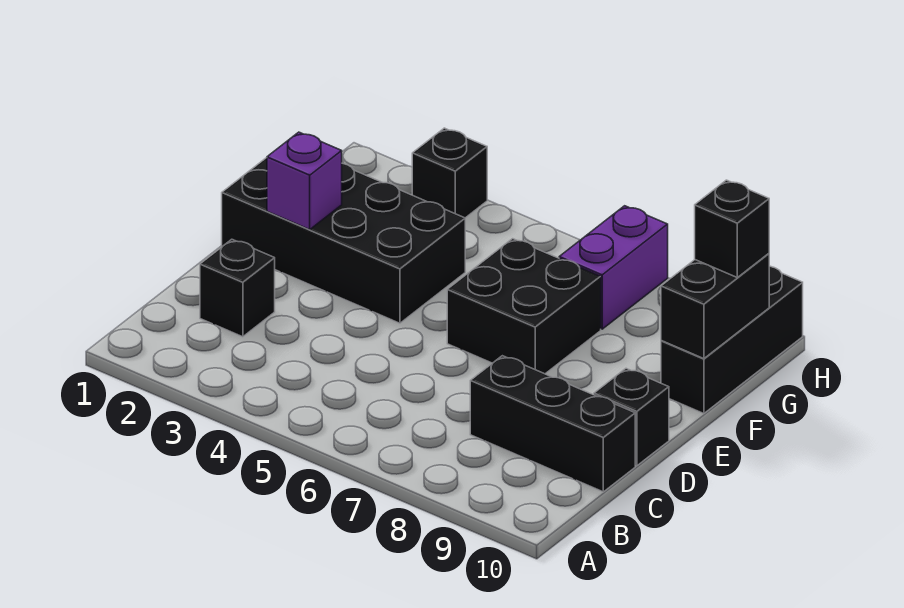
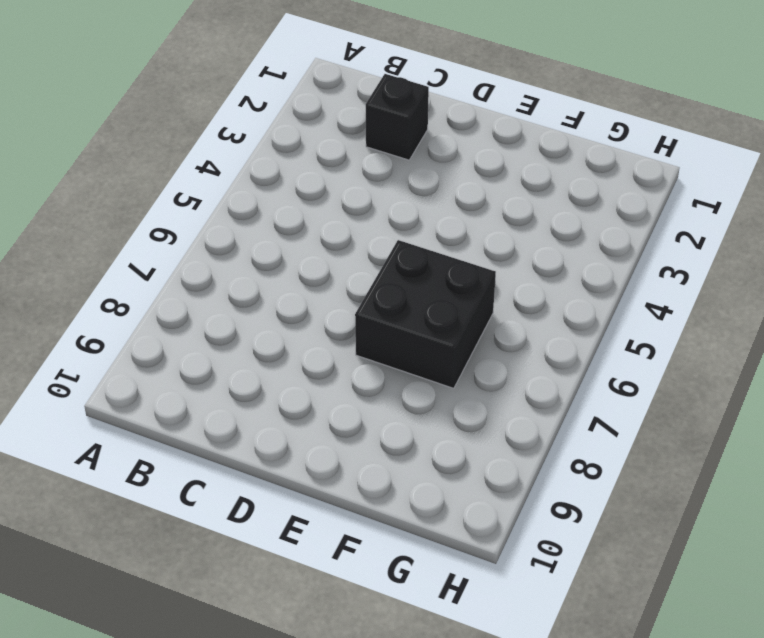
none -> black 1x3 brick [470,356,635,492]
none -> black 1x1 brick [594,368,669,466]

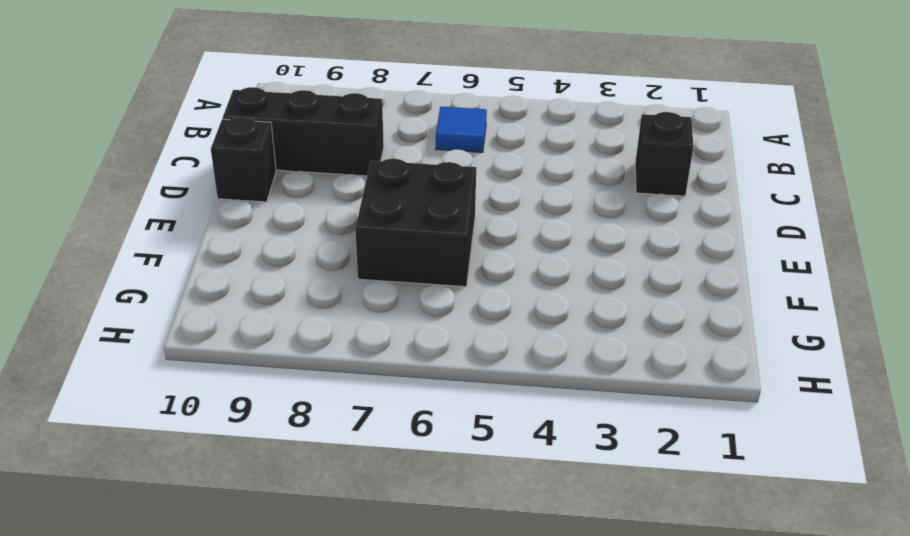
blue 1x1 tile [436,107,487,152] -> none
none -> black 2x4 brick [222,158,465,323]
none -> black 1x3 brick [661,266,803,414]

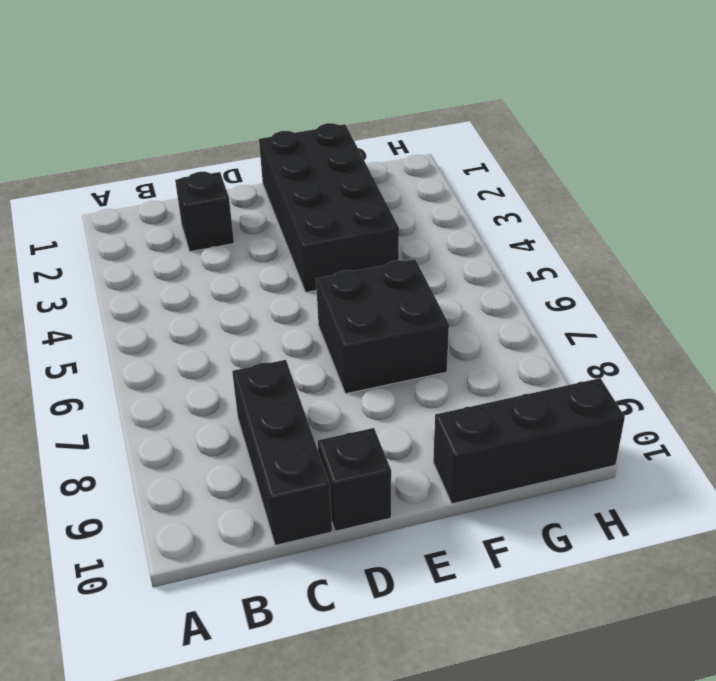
none -> purple 1x2 brick [559,206,668,329]
none -> black 1x1 brick [412,128,487,218]

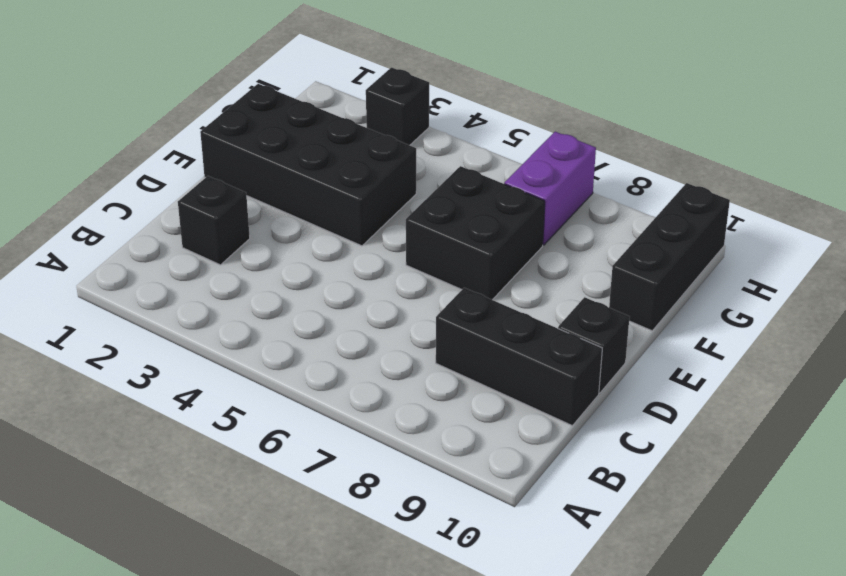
none -> purple 1x1 brick [267,132,342,229]
none -> black 1x2 brick [661,254,769,359]

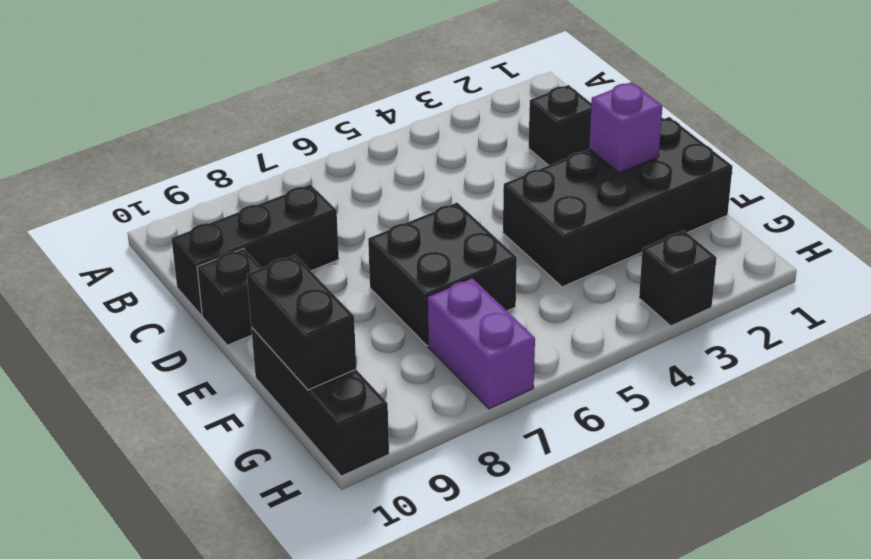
none -> black 1x1 brick [695,180,769,277]

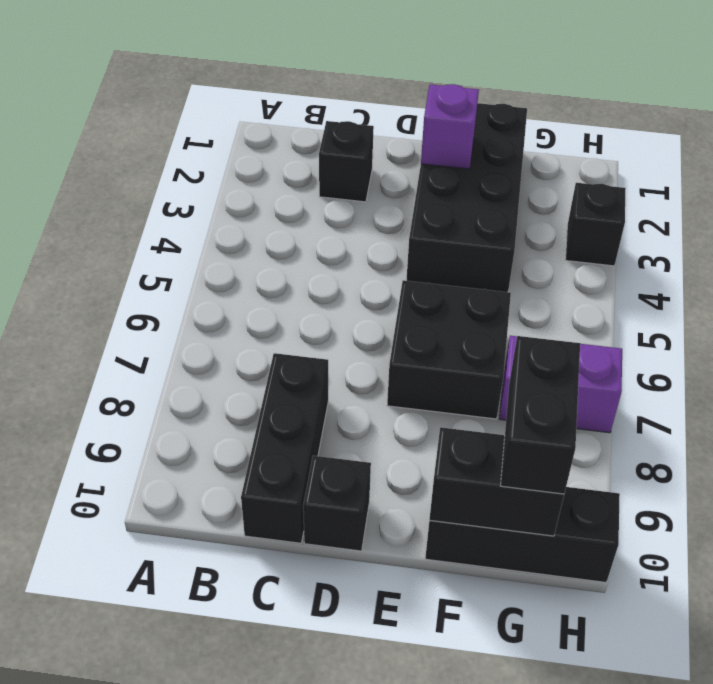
black 1x2 brick [501,336,580,494] -> black 1x1 brick [695,180,769,277]

